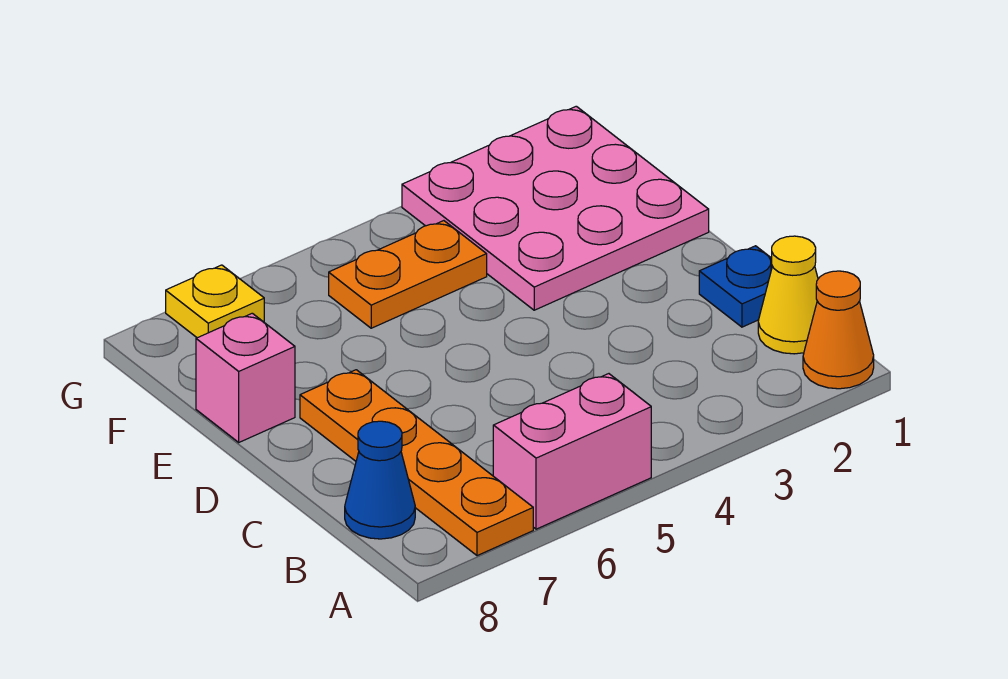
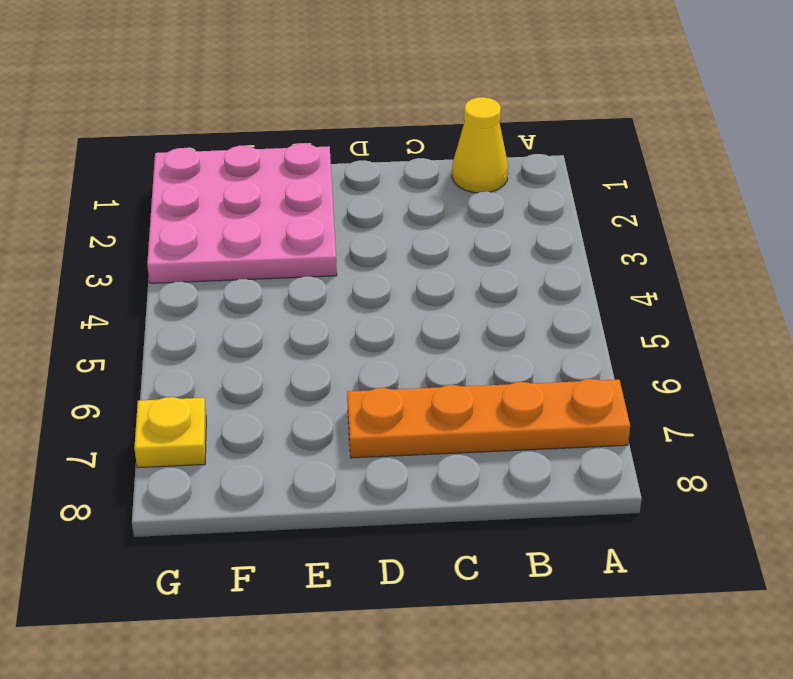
none -> orange 1x1 cone [803,271,874,389]
none -> pink 1x2 brick [493,374,651,529]

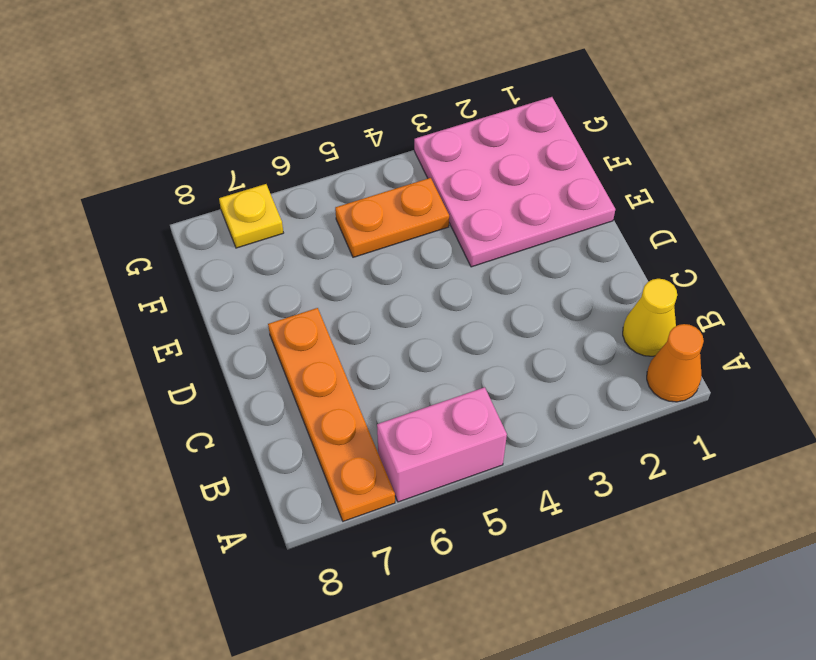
none -> blue 1x1 cone [345,421,415,539]
none -> blue 1x1 plate [699,246,772,327]

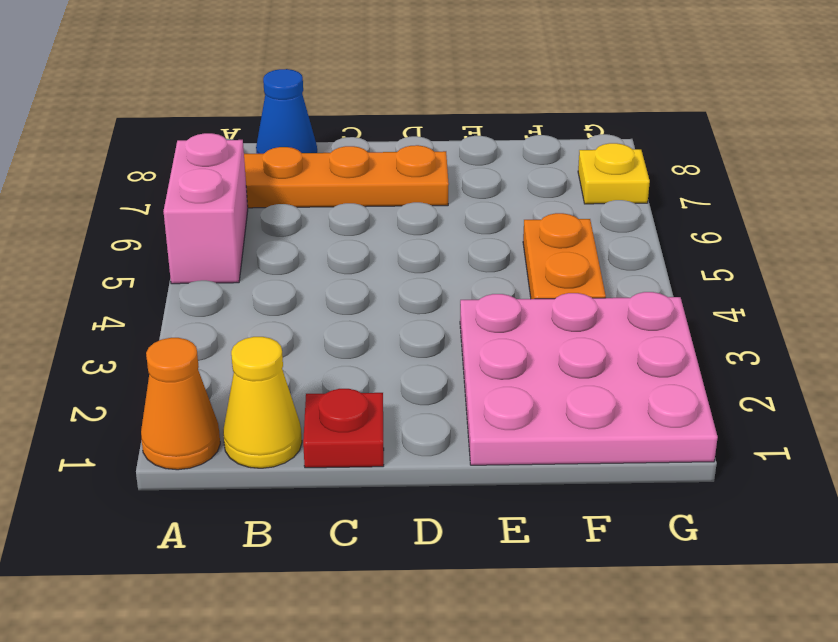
red 1x1 plate [303,389,384,468] -> blue 1x1 plate [699,246,772,327]
none -> pink 1x1 brick [196,313,295,442]

